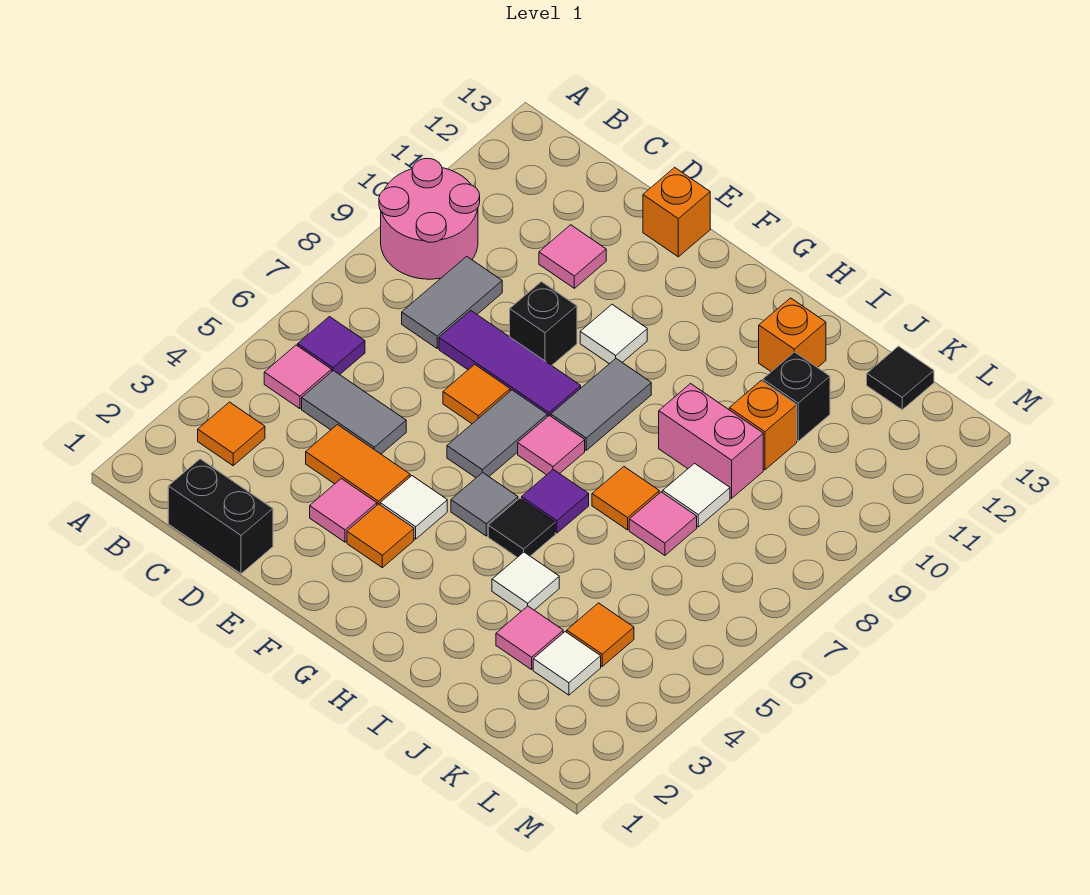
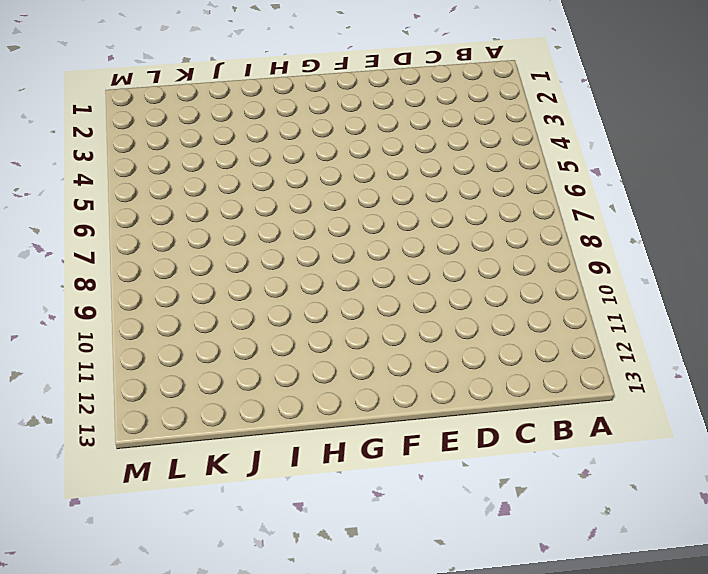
none -> pink 2x2 round brick [379,158,480,279]
none -> orange 1x1 tile [198,402,265,466]
none -> pink 1x1 tile [264,345,332,409]
none -> purple 1x1 tile [298,317,365,375]

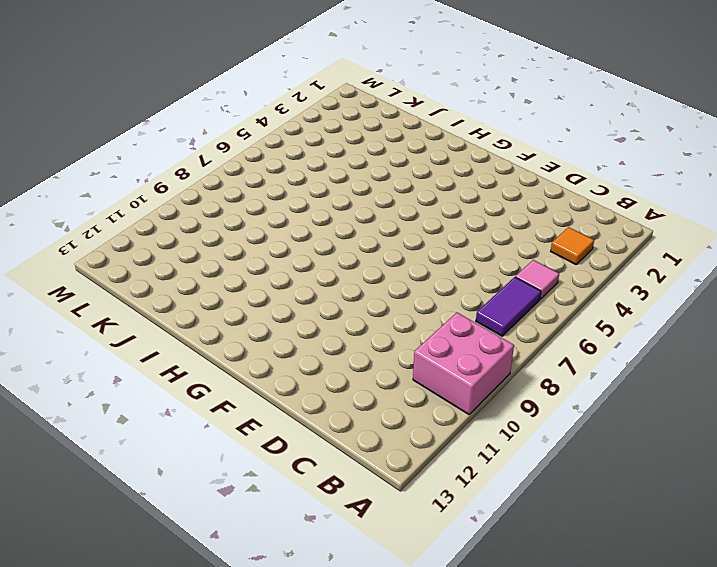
pink 2x2 brick [413,313,514,414] -> pink 2x2 round brick [379,158,480,279]
purple 1x2 tile [476,277,541,336] -> purple 1x1 tile [298,317,365,375]
none -> black 1x2 brick [168,459,273,574]
none -> grey 1x2 tile [302,370,406,454]
none -> grey 1x2 tile [402,256,502,348]
none -> orange 1x2 tile [306,425,410,505]

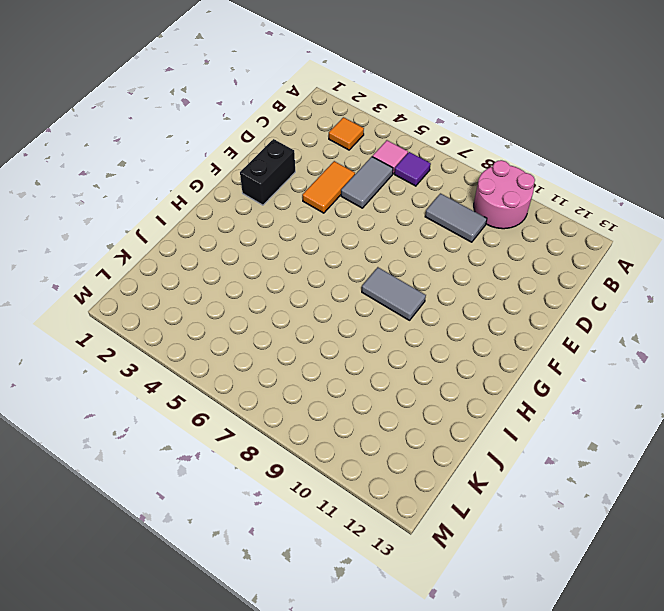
black 1x2 brick [240,139,295,205] -> black 1x2 brick moved to [168,459,273,574]
none -> purple 1x3 tile [439,310,581,417]
none -> pink 1x1 tile [539,225,606,288]
none -> pink 1x1 tile [310,479,377,542]
none -> orange 1x1 tile [443,364,510,424]

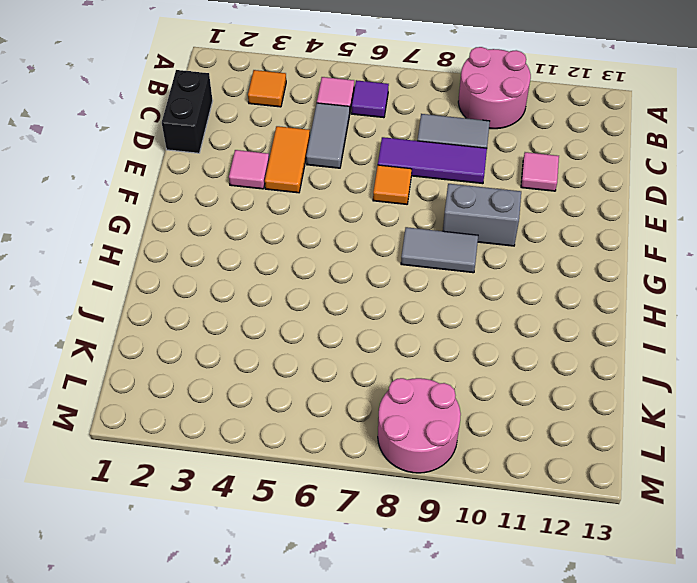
purple 1x3 tile [378,137,487,184] -> purple 1x3 tile turned to [439,310,581,417]
grey 1x2 brick [443,184,521,246] -> white 1x1 tile [580,305,647,364]
pink 2x2 round brick [378,378,461,473] -> none
none -> black 1x1 brick [510,282,577,366]
none -> orange 1x1 brick [643,167,710,257]
none -> orange 1x1 tile [347,504,414,568]
none -> white 1x1 tile [380,476,447,539]

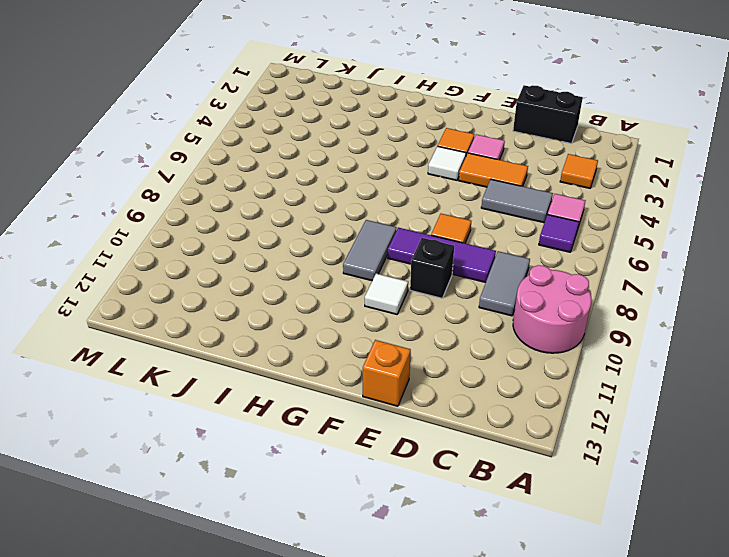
none -> pink 1x1 tile [539,225,606,288]
none -> grey 1x2 tile [447,390,547,478]
none -> grey 1x1 tile [451,472,518,536]
none -> pink 1x1 tile [518,415,585,475]

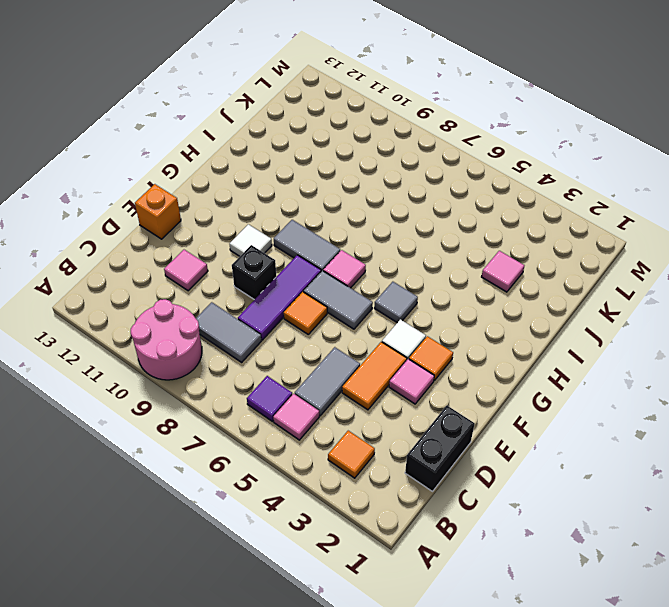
none -> black 1x1 tile [488,498,555,557]
none -> purple 1x1 tile [522,470,589,533]
none -> white 1x1 tile [492,552,559,611]
none -> orange 1x1 tile [592,467,659,530]

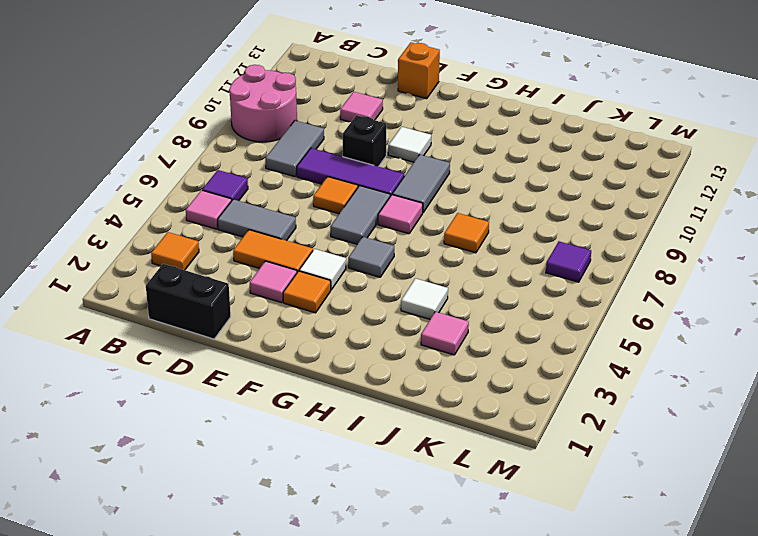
purple 1x1 tile [546,241,591,282] -> purple 1x1 tile moved to [522,470,589,533]
none -> black 1x1 tile [488,498,555,557]
none -> pink 1x2 brick [659,384,763,498]
none -> orange 1x1 brick [759,298,826,372]
none -> pink 1x1 tile [629,492,697,555]

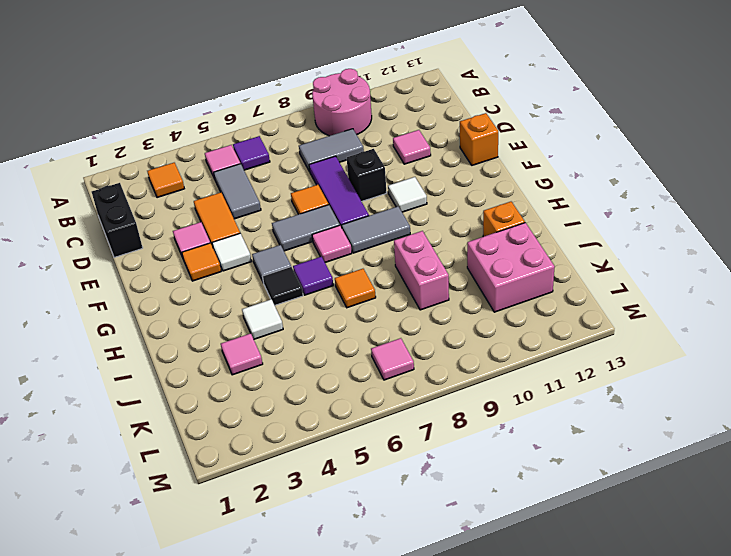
pink 2x2 brick [467,223,555,312] -> black 1x1 brick [763,352,830,441]
pink 1x1 tile [371,338,414,380] -> pink 1x1 tile moved to [629,492,697,555]
none -> white 1x1 tile [663,463,730,527]
none -> orange 1x1 brick [729,381,797,470]
none -> white 1x1 tile [533,632,601,695]
none -> orange 1x1 tile [567,603,634,666]

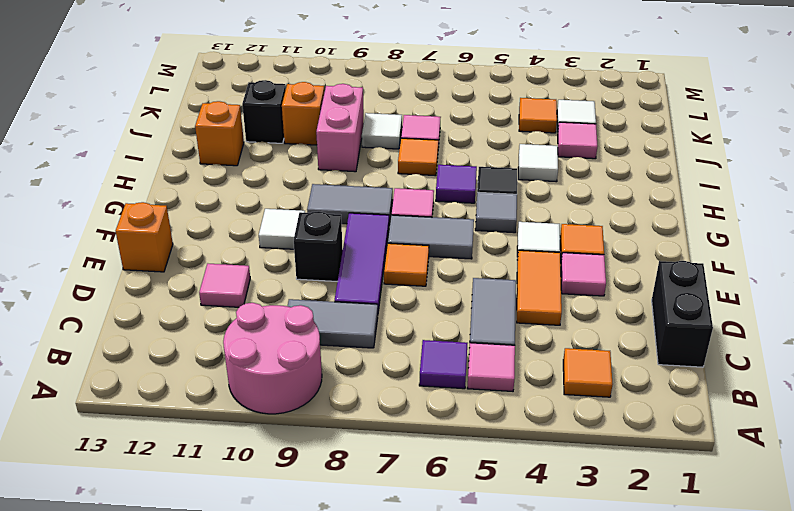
none -> black 1x1 tile [867,346,934,410]

